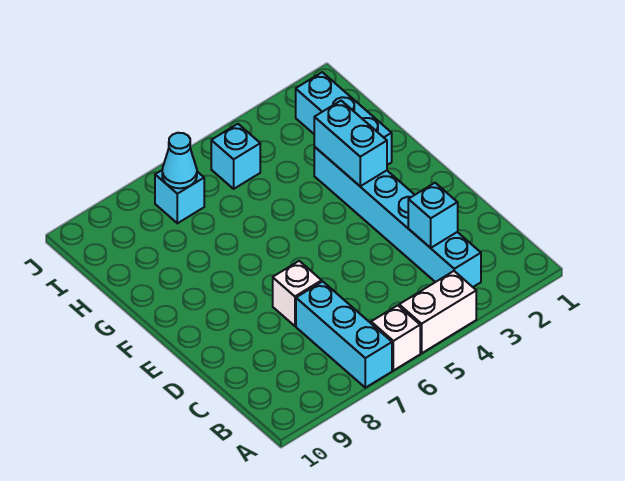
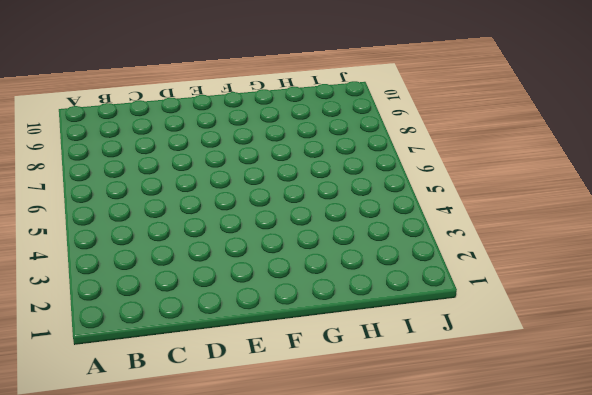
none -> white 1x2 brick [399,271,476,353]
none -> white 1x1 brick [371,305,420,371]

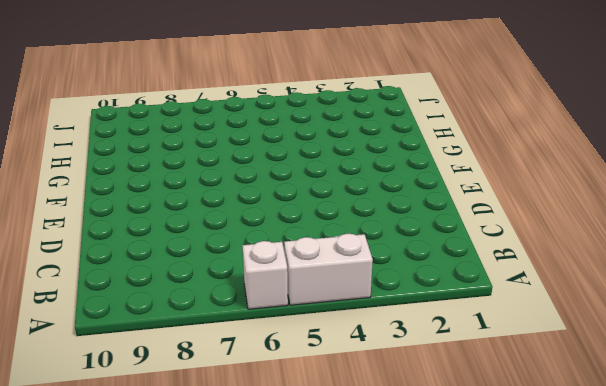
none -> cyan 1x3 brick [296,281,392,388]
none -> cyan 1x6 brick [314,147,481,287]

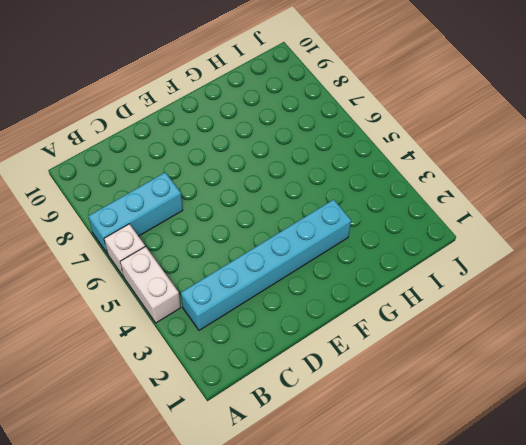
none -> white 1x1 brick [273,261,322,326]
none -> cyan 1x3 brick [296,72,392,165]

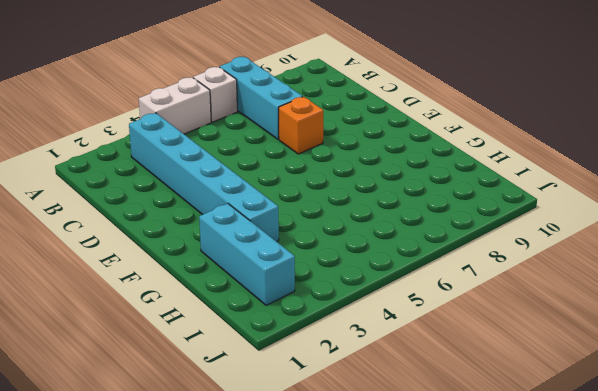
orange 1x1 brick [279,97,323,154] -> white 1x1 brick [273,261,322,326]
none -> cyan 1x1 brick [211,124,260,189]
none -> cyan 1x1 brick [155,170,204,223]

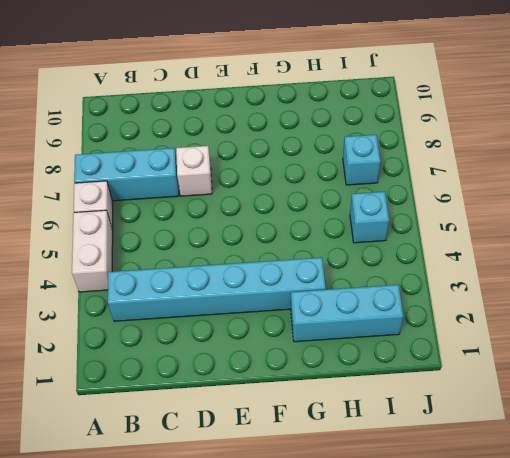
none -> cyan 1x1 brick [408,183,458,248]
none -> cyan 1x2 brick [314,101,387,186]

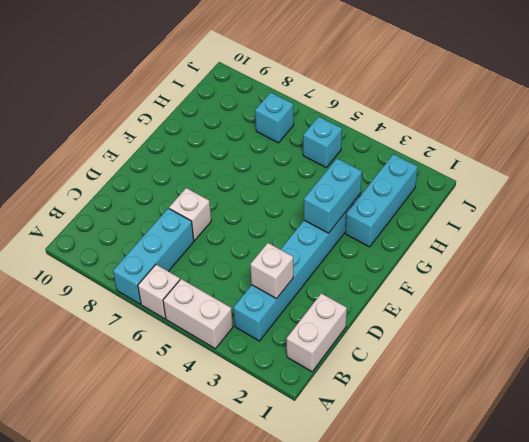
white 1x2 brick [287,293,347,372] -> none
white 1x1 brick [250,243,293,299] -> cyan 1x1 brick [408,183,458,248]
none -> cyan 1x1 cone [162,133,197,188]

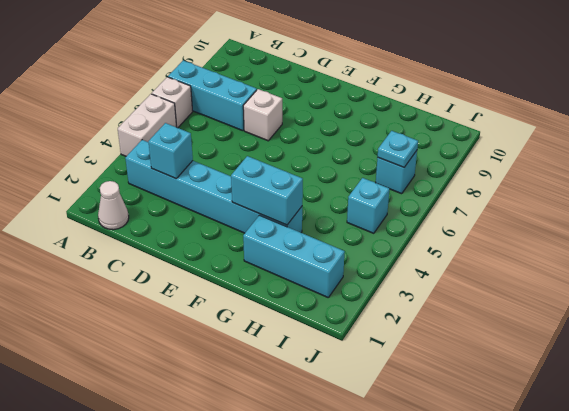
white 1x1 cone [98,181,129,230] -> none
cyan 1x1 plate [378,131,418,167] -> cyan 1x1 cone [162,133,197,188]

